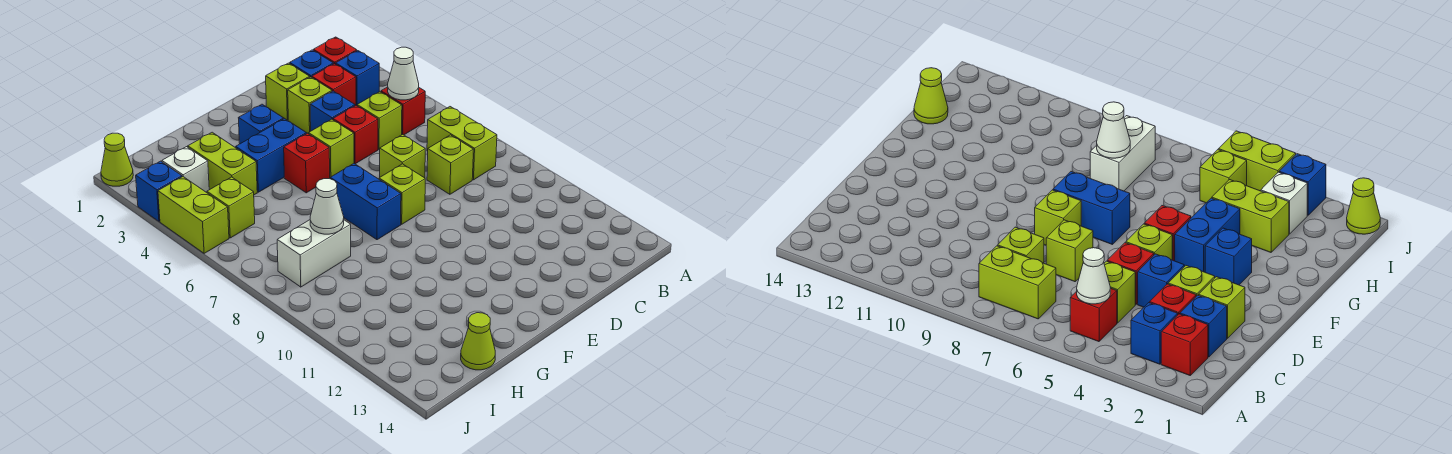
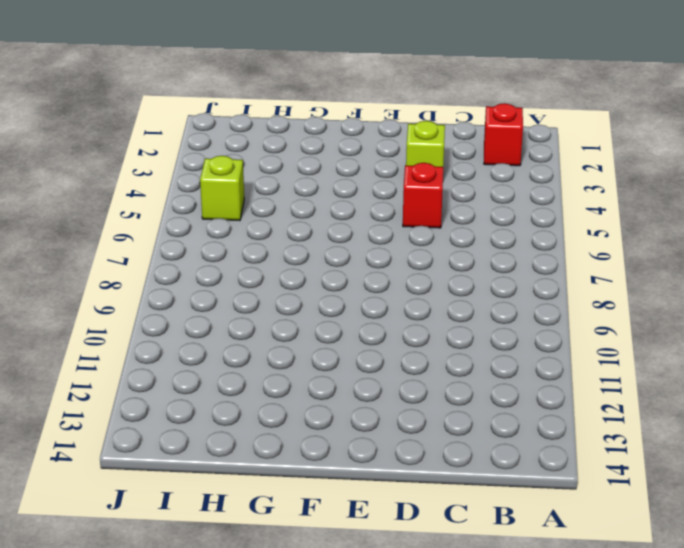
none -> blue 1x1 brick [336,51,379,106]
none -> red 1x1 brick [381,87,425,135]
none -> lime 1x2 brick [427,107,497,180]

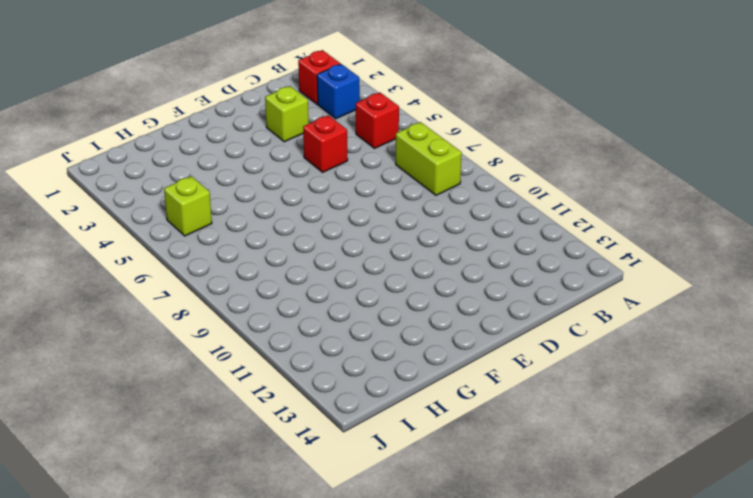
none -> blue 1x1 brick [290,50,333,77]
none -> red 1x1 brick [312,64,356,106]
none -> lime 1x1 brick [357,92,402,149]

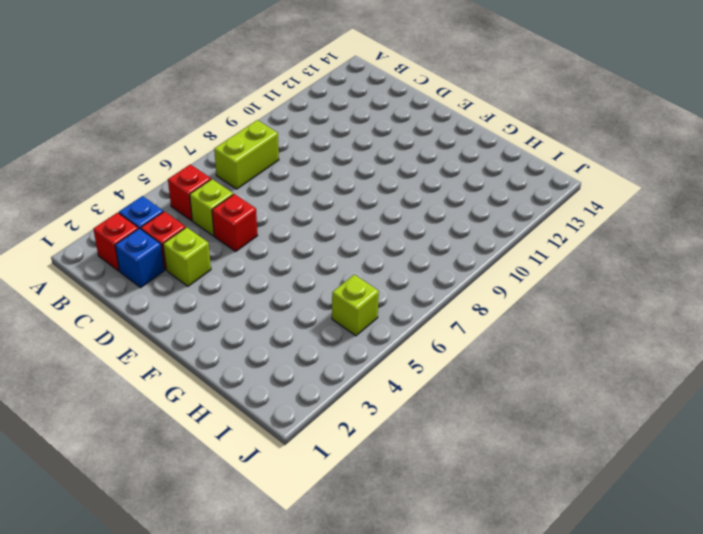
none -> lime 1x1 brick [427,135,474,194]
none -> lime 1x1 brick [266,63,310,120]
none -> blue 1x1 brick [310,91,355,131]

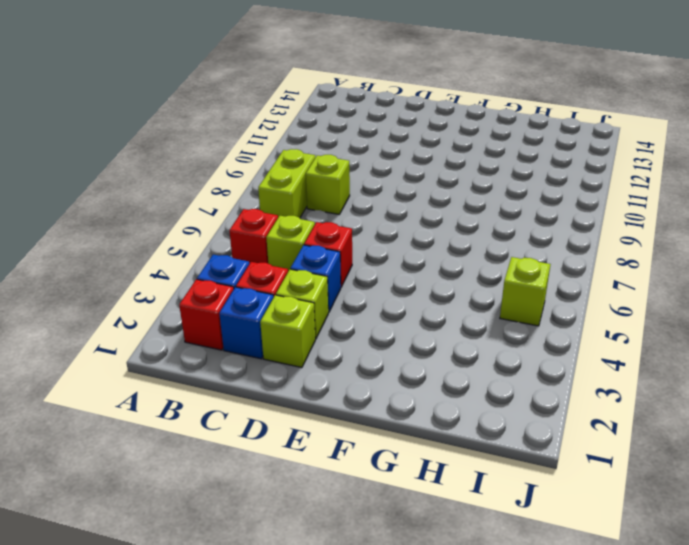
none -> lime 1x1 brick [380,135,425,178]
none -> lime 1x1 brick [309,119,354,178]
none -> lime 1x1 brick [379,164,425,224]

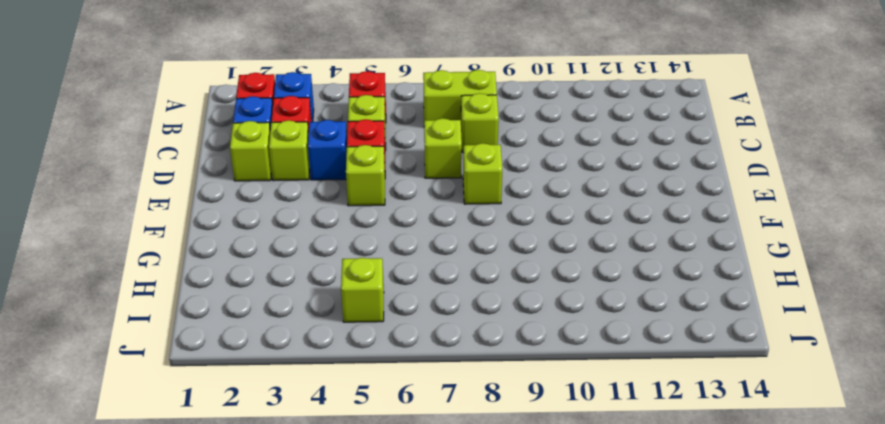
none -> blue 1x1 brick [239,104,283,144]
none -> blue 1x2 brick [236,119,306,192]
none -> red 1x1 brick [284,133,330,193]

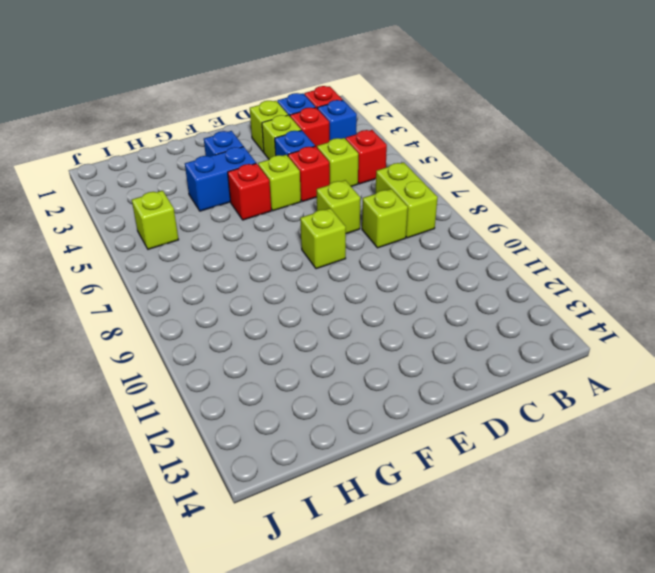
none -> blue 1x2 brick [330,164,401,240]
none -> lime 1x2 brick [188,132,257,195]
none -> white 1x2 brick [277,220,351,287]

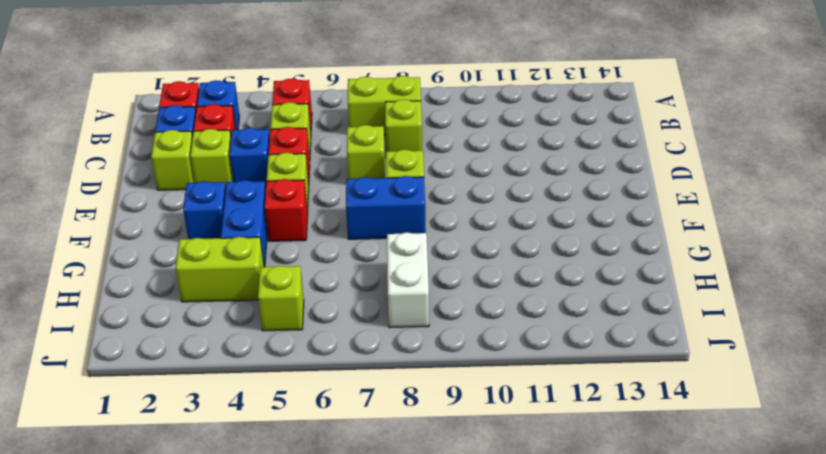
none -> lime 1x1 cone [461,313,495,370]
none -> white 1x1 brick [162,147,209,193]
none -> lime 1x1 cone [101,133,133,186]

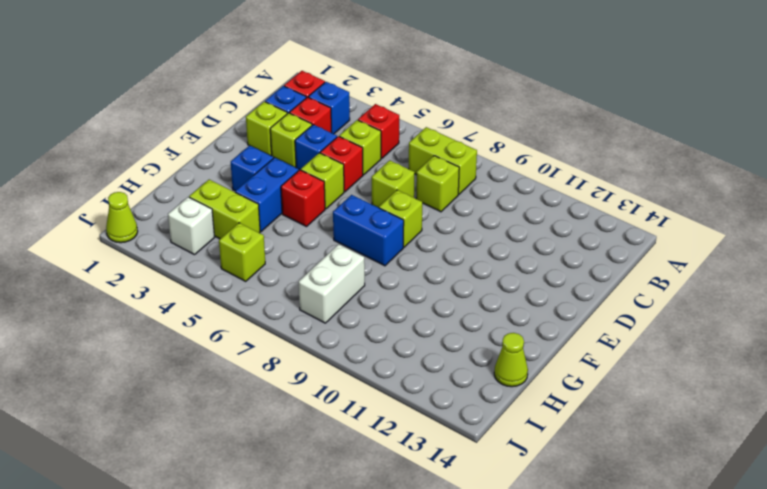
none -> blue 1x1 brick [136,161,182,221]
none -> lime 1x2 brick [158,177,229,253]
none -> white 1x1 cone [388,47,419,100]

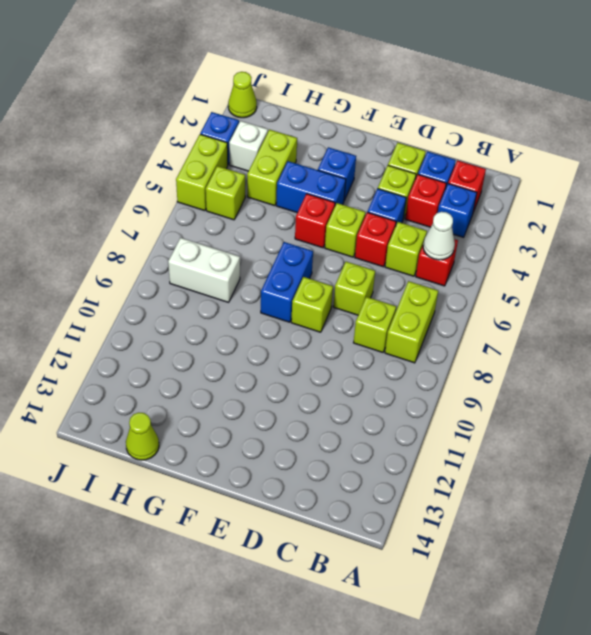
none -> white 1x1 cone [310,179,344,234]

